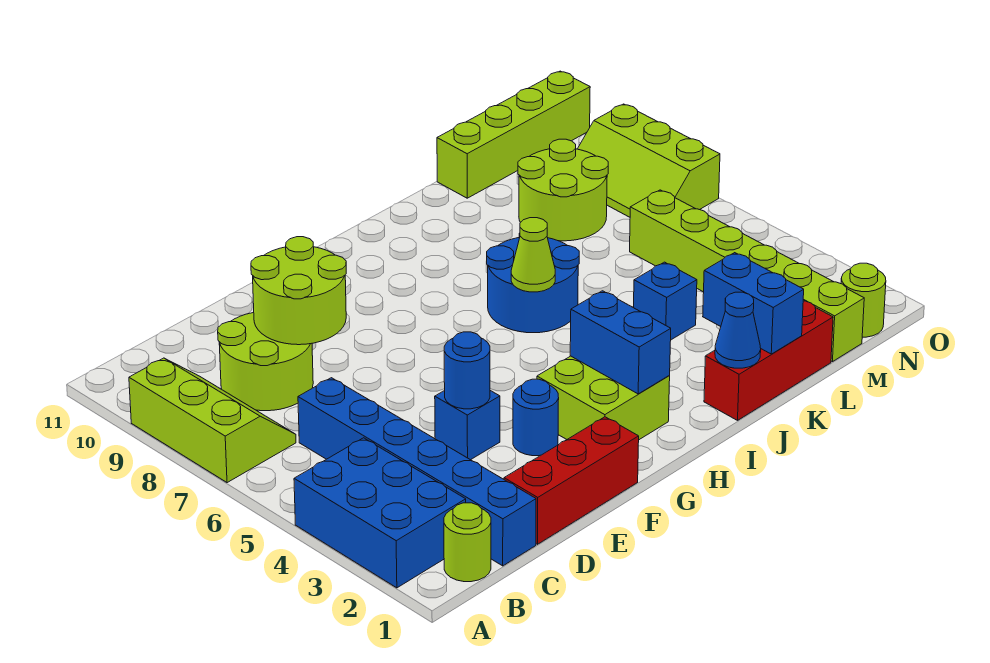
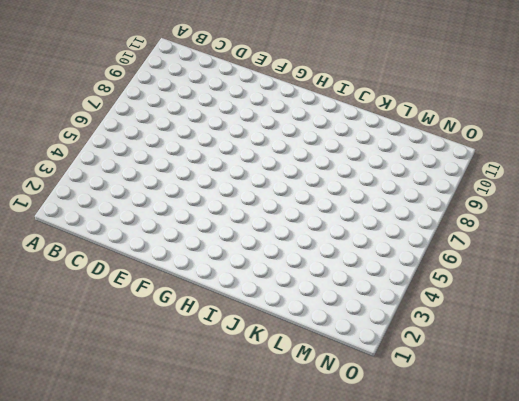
none -> blue 2x3 brick [294,438,466,588]
none -> lime 2x3 slope [129,358,296,483]
none -> lime 1x1 round brick [444,503,491,582]

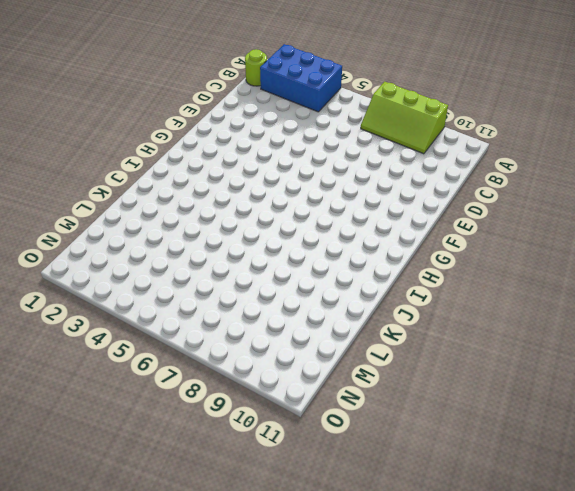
none -> blue 1x6 brick [298,378,536,566]
none -> lime 2x2 round brick [218,313,313,411]
none -> red 1x3 brick [504,417,639,544]

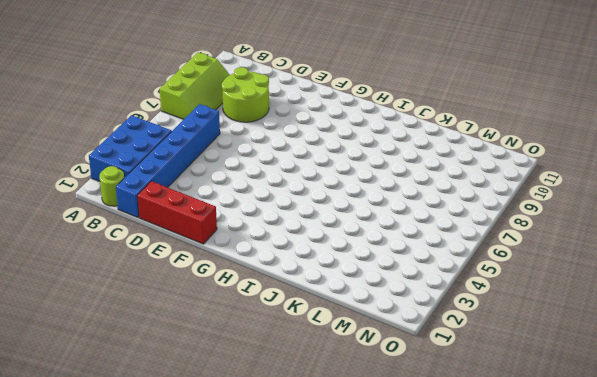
none -> blue 1x1 brick [435,391,500,460]
none -> blue 1x1 round brick [513,379,559,456]
none -> lime 2x2 brick [537,356,670,440]

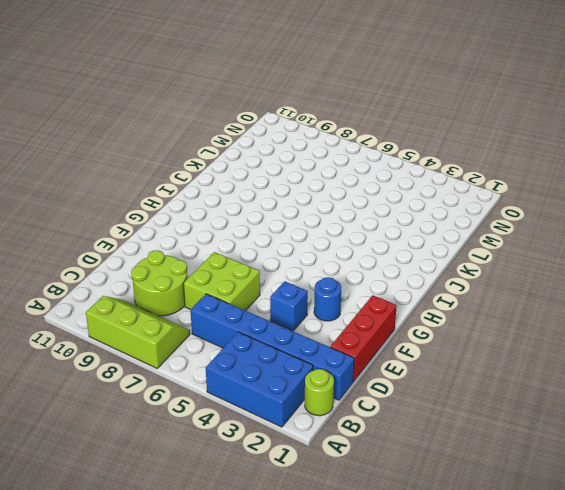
lime 2x2 brick [183,252,260,311] -> lime 2x2 brick moved to [537,356,670,440]
none -> blue 2x2 round brick [487,233,579,333]
none -> red 1x3 brick [704,301,833,420]
none -> blue 1x1 brick [634,262,697,340]

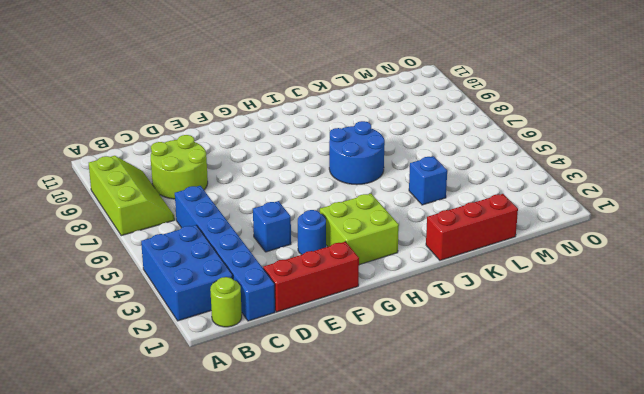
none -> lime 2x2 round brick [518,139,608,241]
none -> lime 1x4 brick [437,71,590,198]
none -> lime 1x6 brick [630,190,864,362]

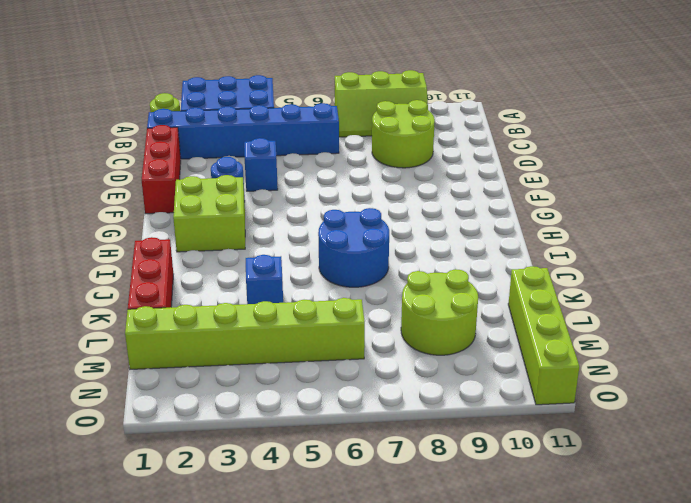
none -> lime 1x1 round brick [841,263,886,337]
none -> lime 2x3 slope [578,104,720,217]
none -> lime 2x2 round brick [251,237,346,345]

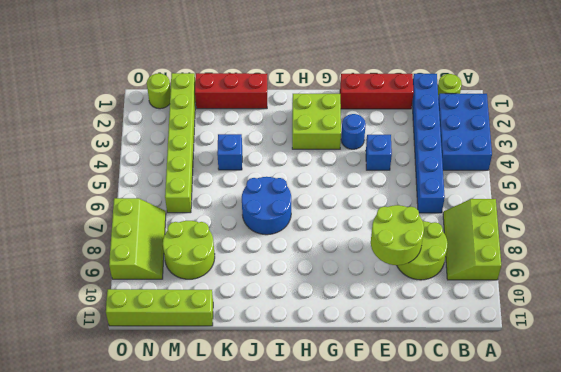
none -> blue 1x1 round brick [444,332,490,409]
none -> blue 1x2 brick [570,291,671,394]
none -> lime 1x1 cone [511,218,555,292]

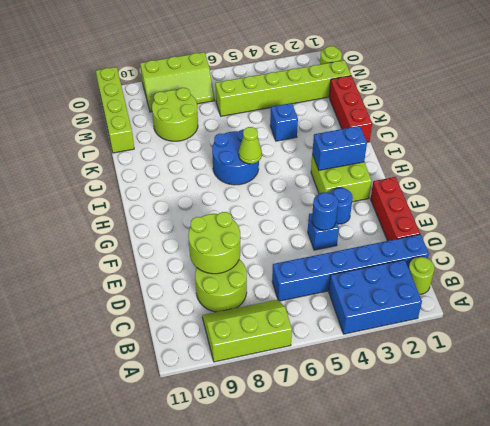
none -> blue 1x1 cone [715,292,761,368]
none -> blue 1x2 brick [703,253,804,354]

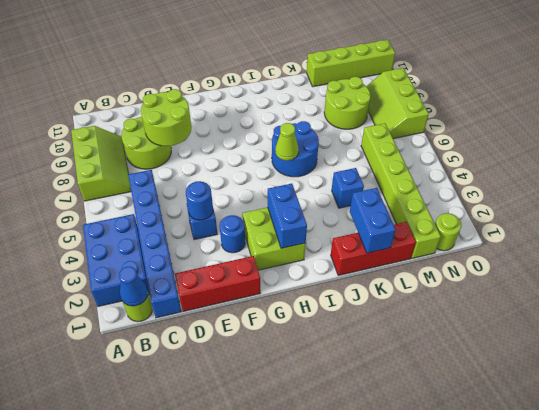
blue 1x1 cone [119,267,148,306] -> blue 1x1 cone moved to [715,292,761,368]

